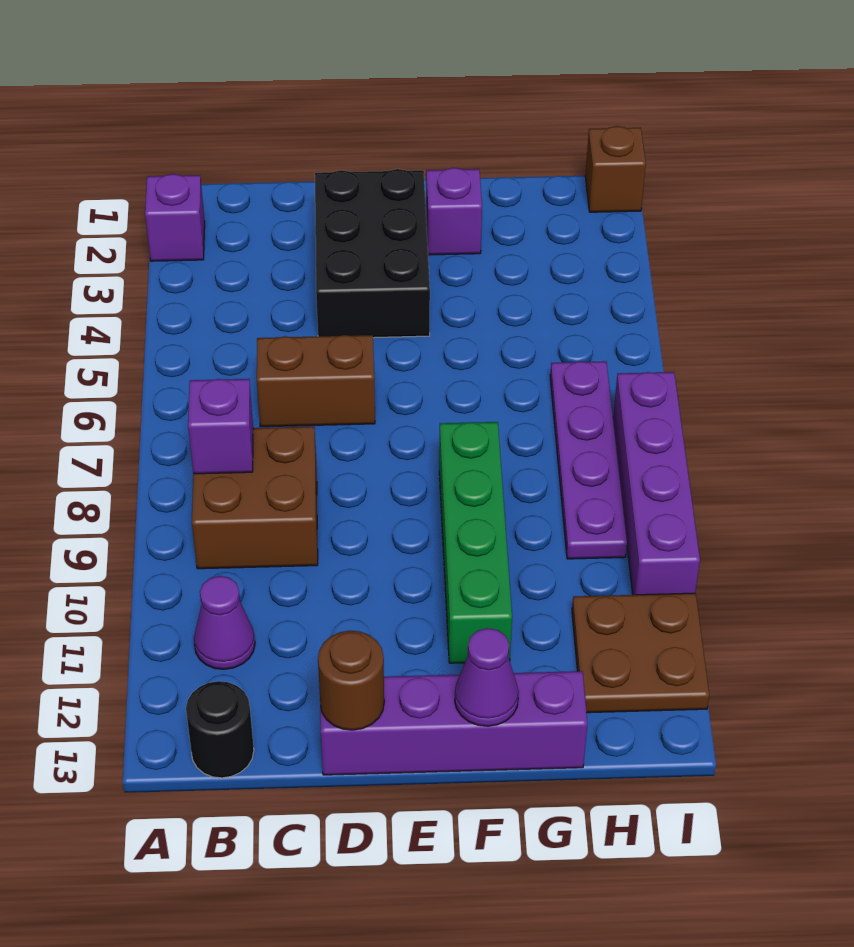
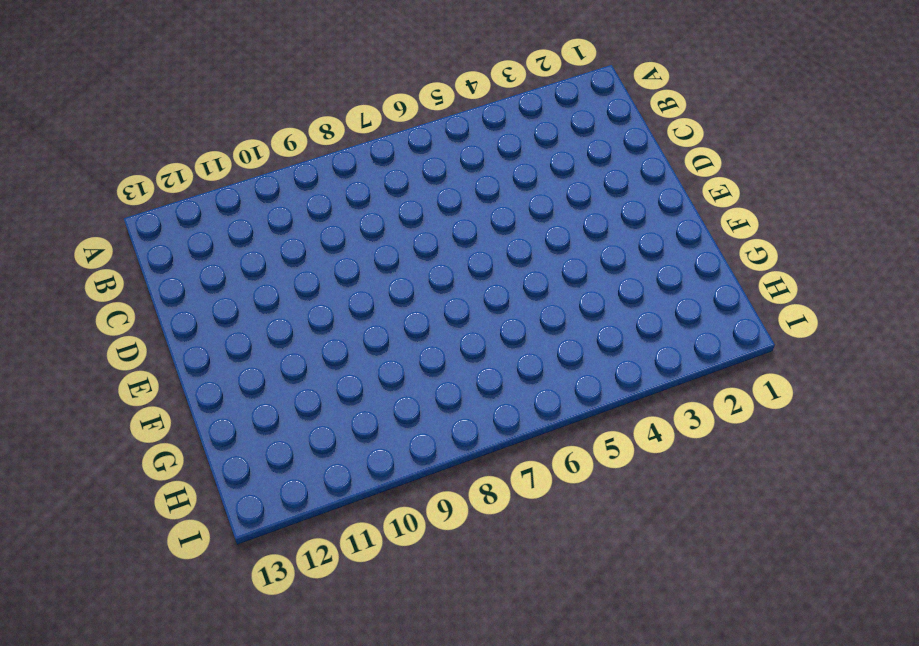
none -> purple 1x1 brick [145,174,205,261]
none -> brown 2x2 brick [192,426,318,569]
none -> purple 1x1 cone [194,576,255,669]

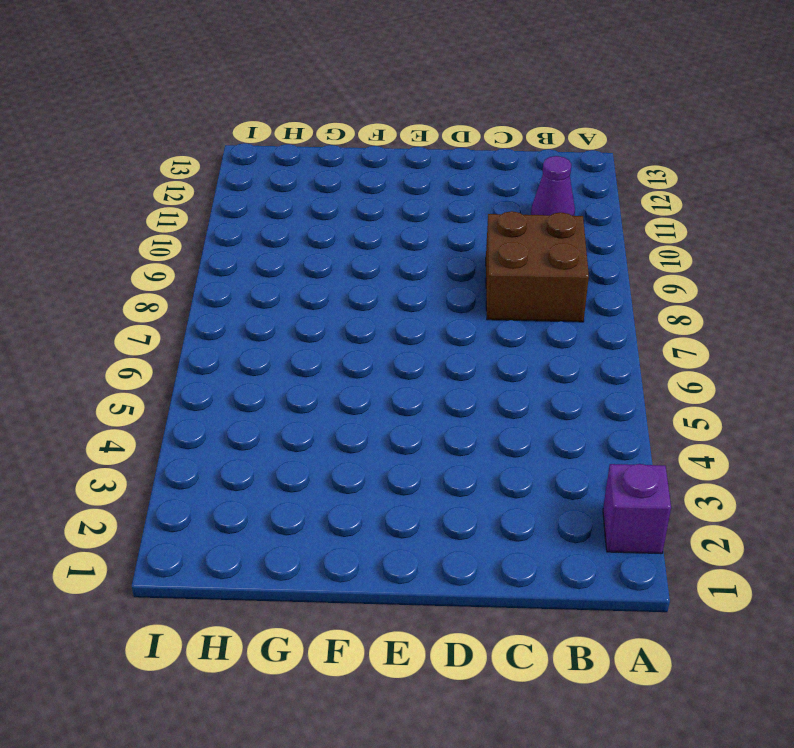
none -> black 1x1 round brick [186,681,254,778]
none -> brown 1x2 brick [257,335,375,427]
none -> black 2x3 brick [315,169,430,338]

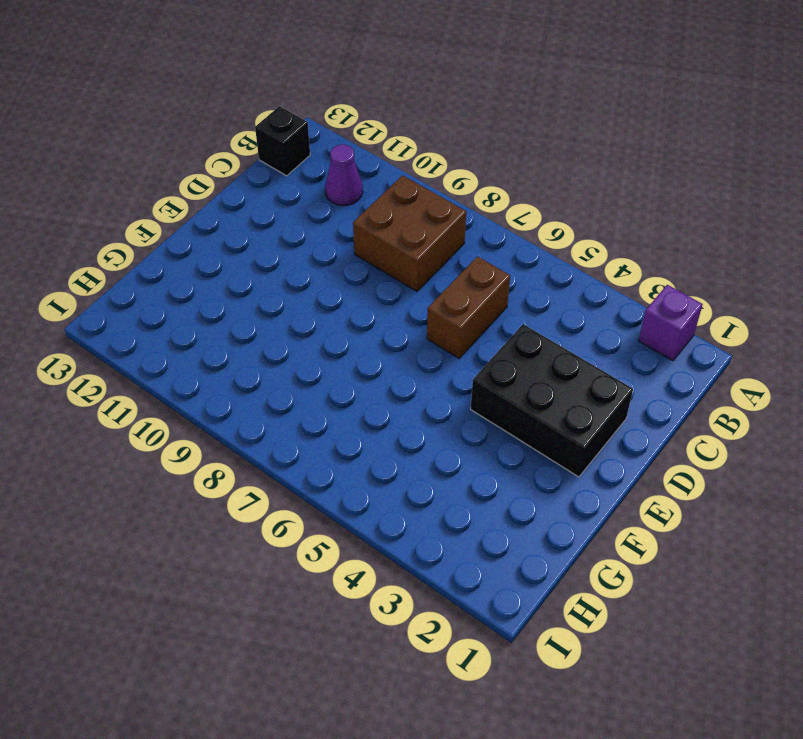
black 1x1 brick [255,106,310,176] -> black 1x1 round brick [186,681,254,778]
none -> purple 1x4 brick [320,671,587,775]
none -> purple 1x1 brick [426,168,482,255]
none -> green 1x4 brick [439,422,512,663]

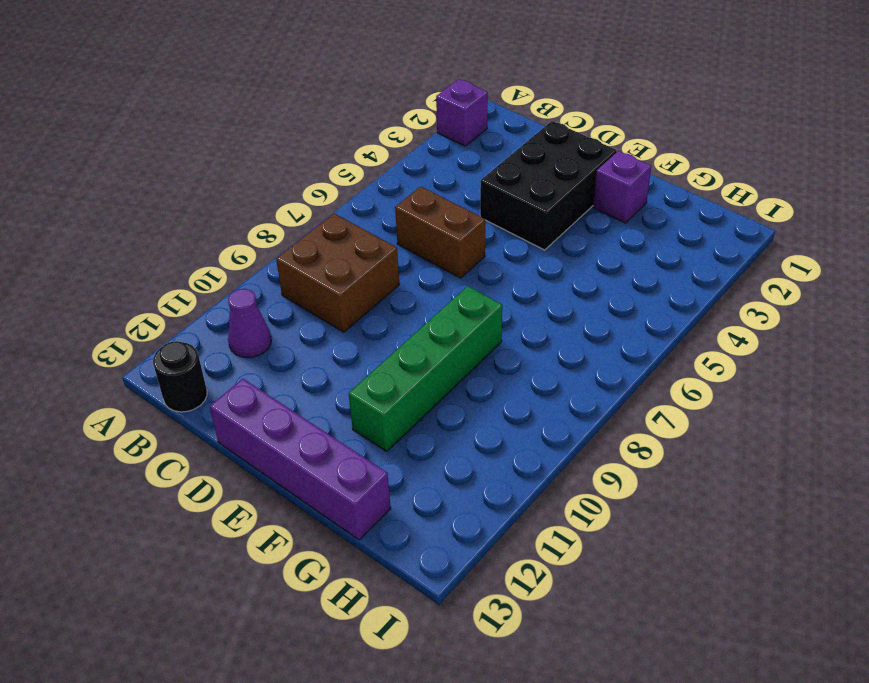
none -> purple 1x4 plate [550,361,627,559]
none -> brown 2x2 plate [572,593,709,713]
none -> brown 1x1 brick [585,126,646,212]

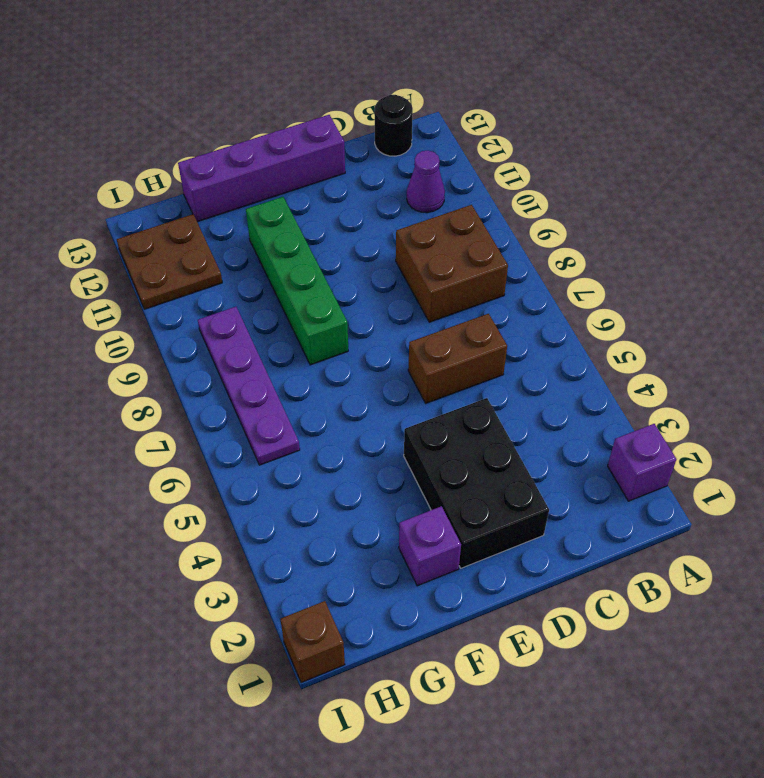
none -> purple 1x4 brick [613,372,700,595]
none -> purple 1x1 brick [188,379,253,474]
none -> brown 1x1 round brick [318,631,384,730]

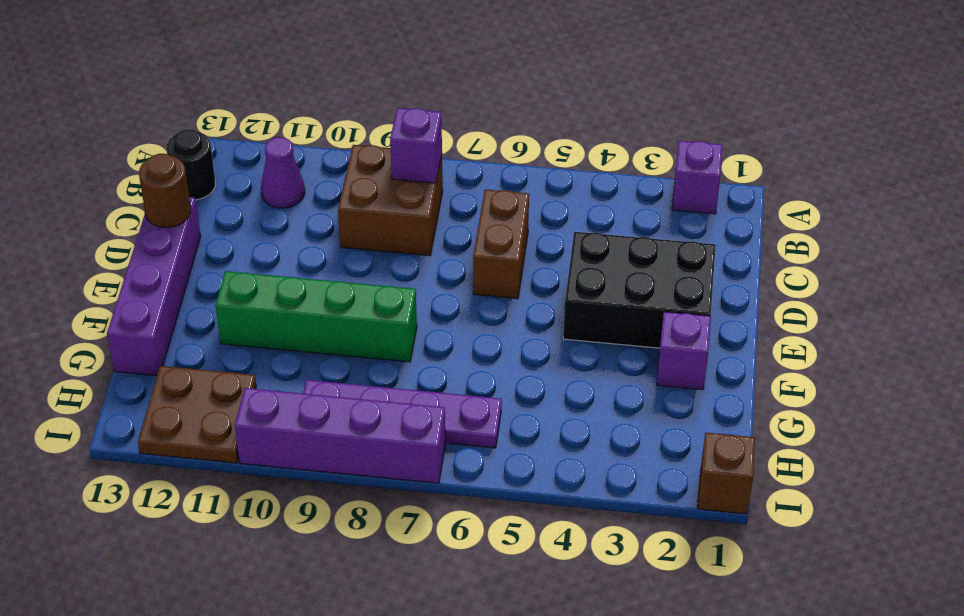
none -> purple 1x1 cone [455,628,519,726]

